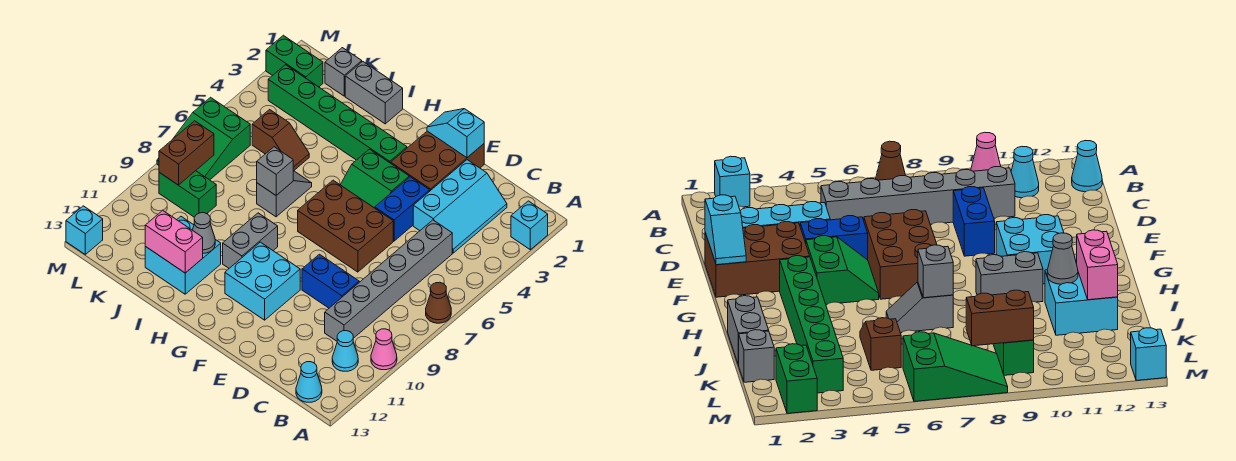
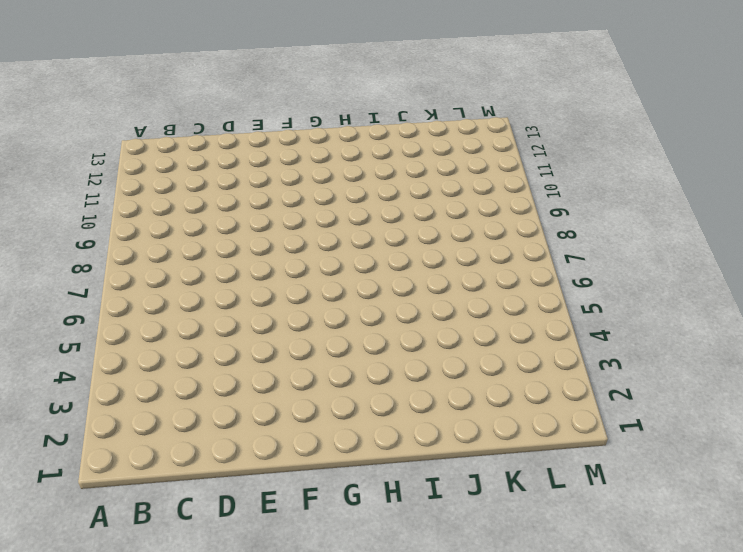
none -> cyan 1x1 brick [511,201,548,250]
none -> brown 1x1 cone [426,282,451,323]
none -> pink 1x1 cone [371,329,397,370]

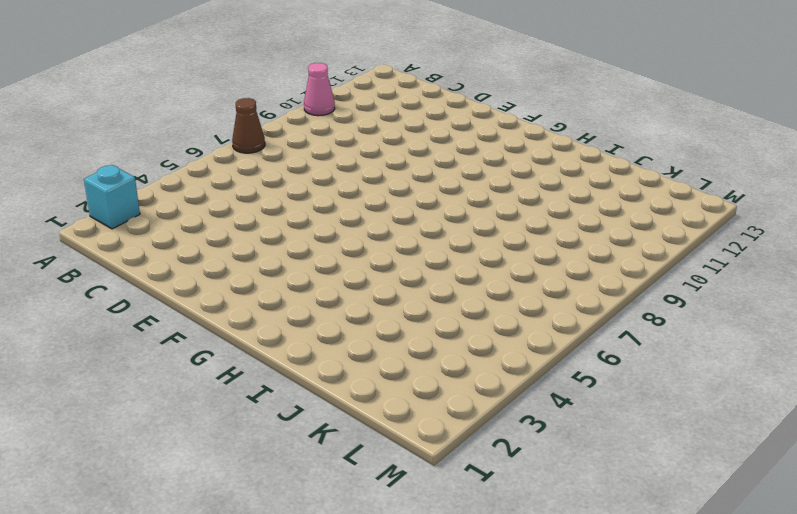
none -> cyan 1x1 cone [332,331,358,371]
none -> cyan 1x1 cone [296,362,322,402]
none -> cyan 2x3 slope [413,160,507,253]

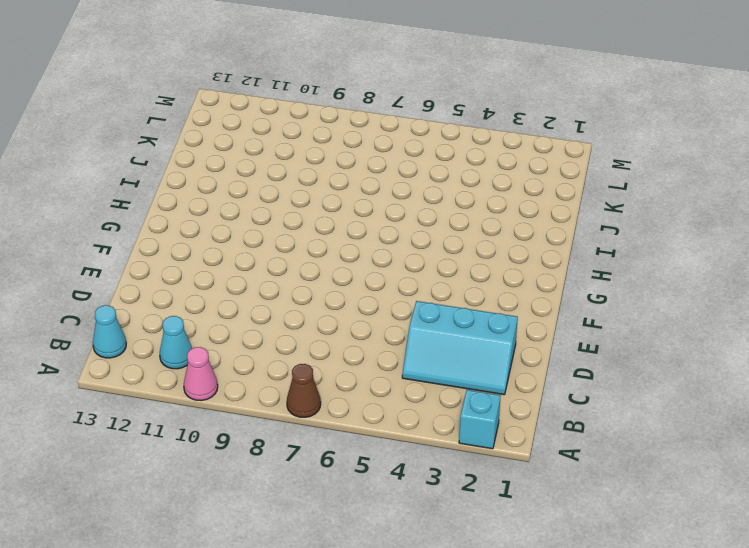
none -> grey 1x6 brick [325,220,452,341]
none -> blue 1x2 brick [302,254,359,308]
none -> brown 2x3 brick [391,131,484,191]

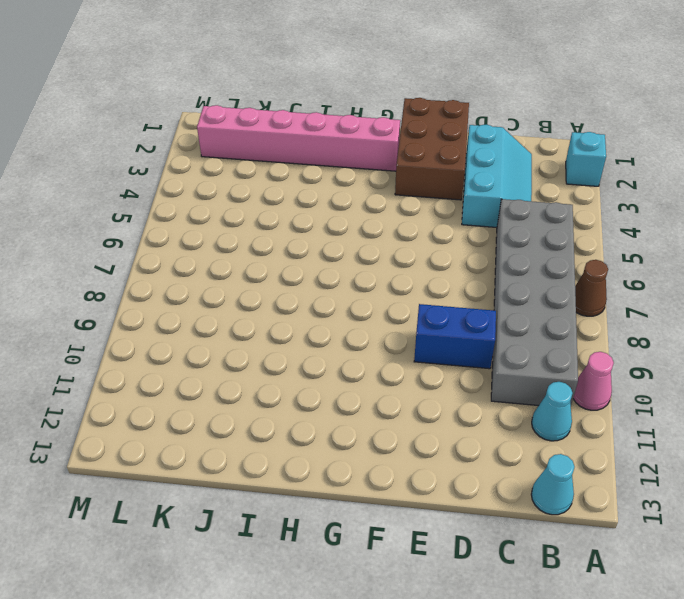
grey 2x6 brick [491,199,578,406] -> grey 1x6 brick [325,220,452,341]
pink 1x6 brick [197,105,400,171] -> green 1x2 brick [266,35,323,87]
none -> blue 1x2 brick [375,177,430,241]
none -> brown 2x3 brick [298,180,393,272]
none -> green 2x2 slope [341,149,409,208]

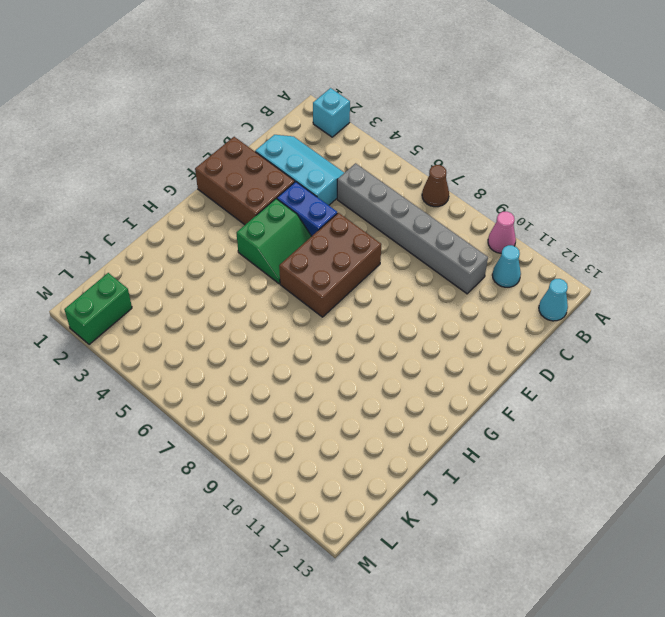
none -> blue 1x2 brick [302,254,359,308]
none -> cyan 2x2 brick [225,242,300,320]
none -> green 1x6 brick [268,65,407,163]

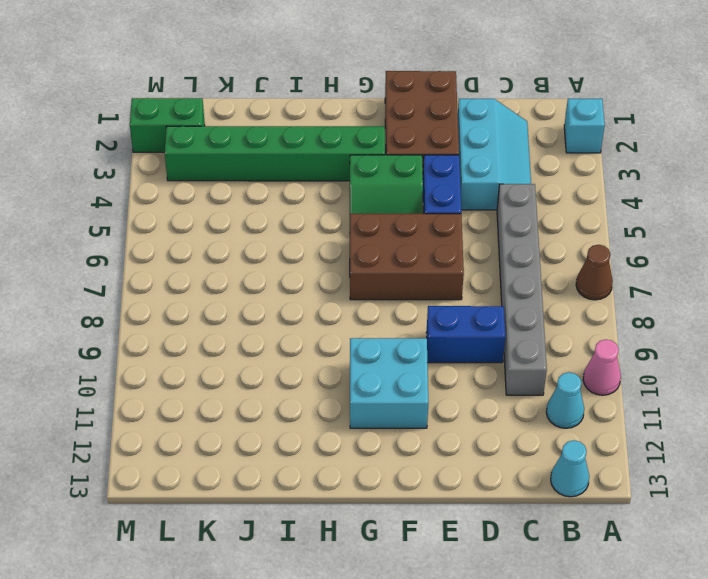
none -> grey 1x2 brick [223,213,278,268]
none -> grey 1x2 brick [345,61,403,124]
none -> grey 1x2 slope [257,171,312,217]

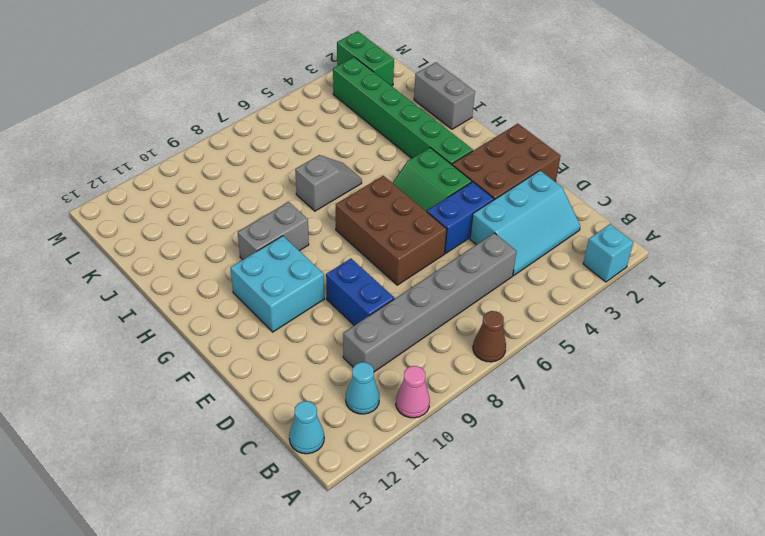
none -> cyan 2x2 brick [145,217,221,294]
none -> brown 1x2 slope [252,110,309,171]
none -> grey 1x1 brick [325,48,362,96]

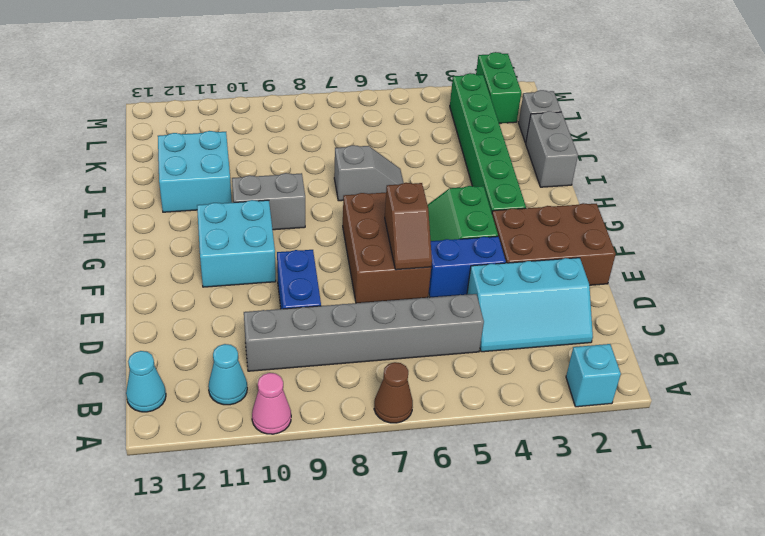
brown 1x2 slope [385,183,432,270] -> brown 1x2 slope moved to [252,110,309,171]
none -> green 1x2 brick [159,171,216,217]
none -> green 2x3 slope [157,97,250,180]
none -> cyan 1x1 brick [66,206,103,254]

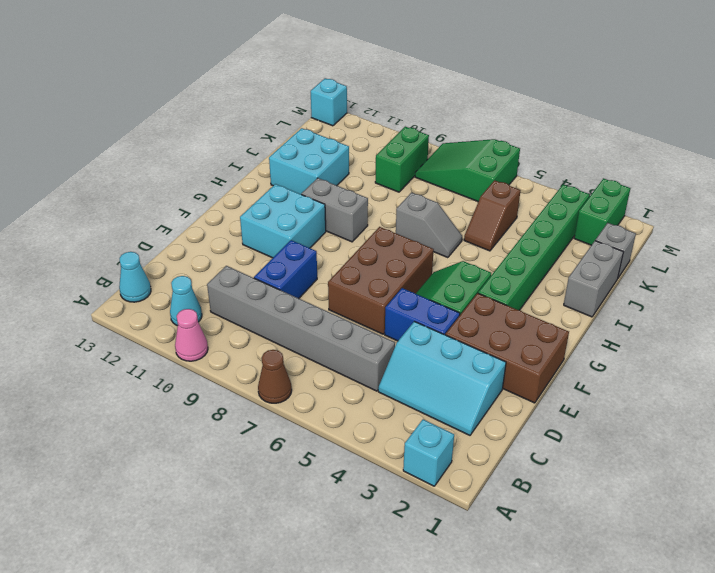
none -> cyan 1x2 slope [427,109,484,158]
none -> grey 1x1 brick [257,147,293,195]
none -> grey 1x1 cone [193,213,215,253]

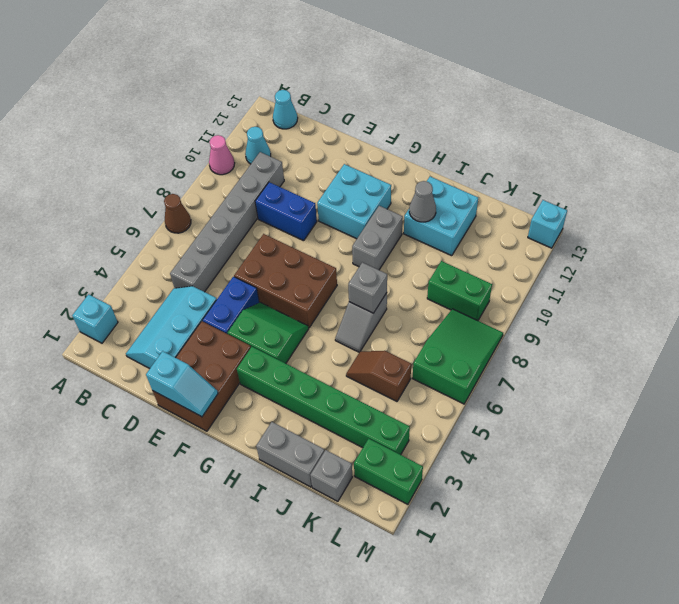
none -> pink 1x2 brick [145,210,203,273]
none -> brown 1x2 brick [159,121,214,185]

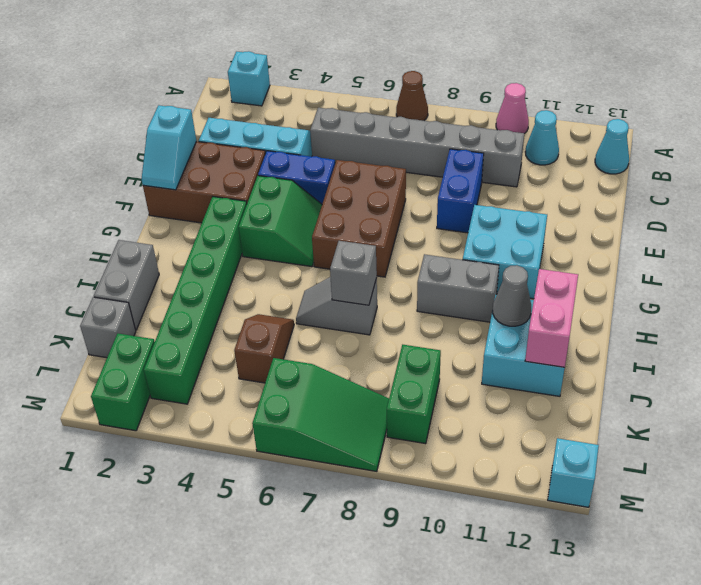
none -> brown 1x2 brick [159,121,214,185]

